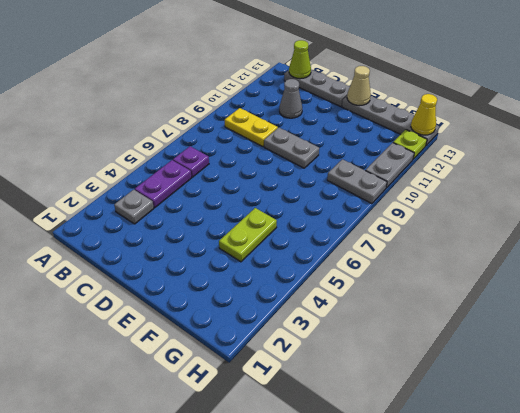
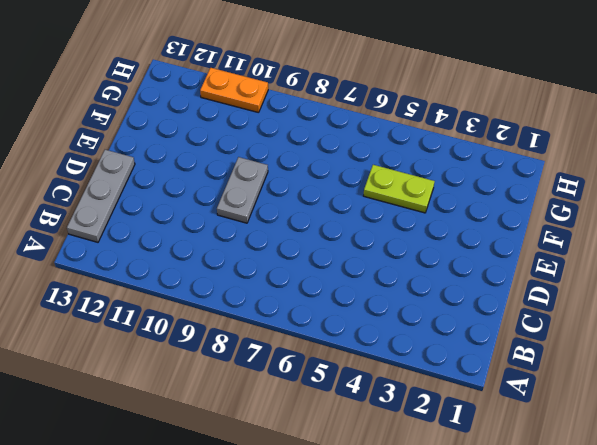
orange 1x2 plate [200,68,268,113] -> grey 1x2 plate [365,143,414,188]
none -> grey 1x1 plate [114,190,154,224]
none -> purple 1x2 plate [135,160,191,208]
none -> purple 1x1 plate [173,146,209,177]

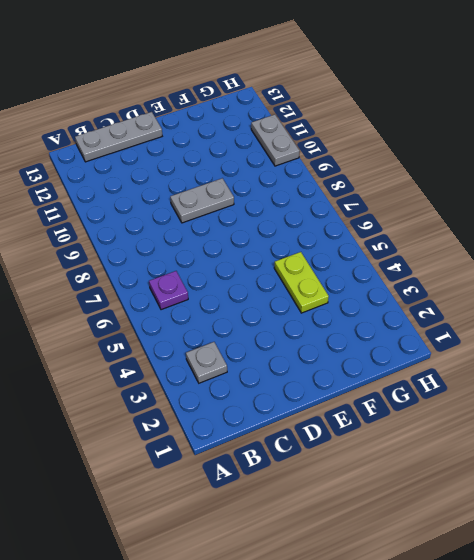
none -> purple 1x2 plate [135,160,191,208]
none -> yellow 1x2 plate [225,108,278,147]
none -> grey 1x1 cone [279,79,302,118]

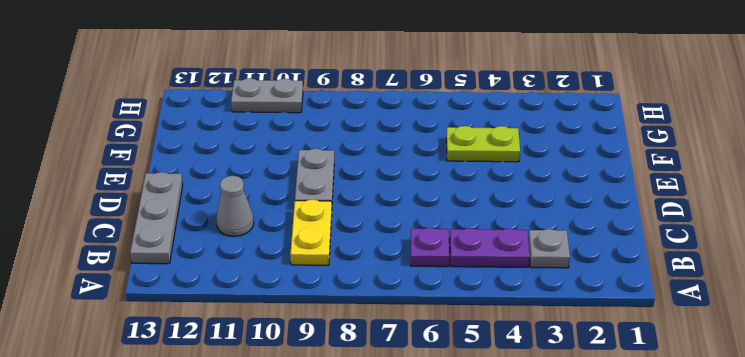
none -> grey 1x4 plate [342,96,439,146]
none -> grey 1x2 plate [327,159,387,204]
none -> lime 1x1 plate [393,130,427,159]

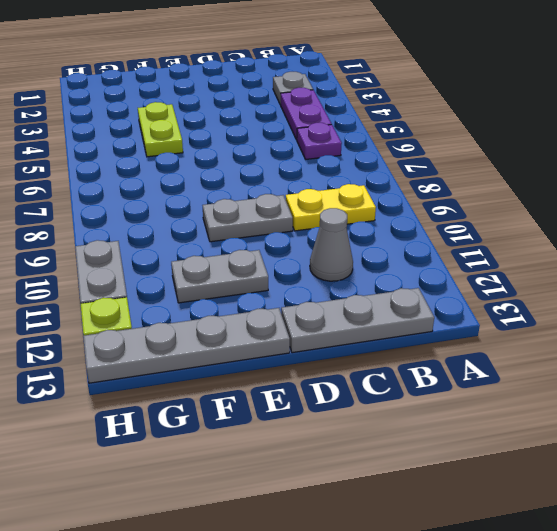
grey 1x2 plate [171,250,268,303] -> grey 1x2 plate moved to [327,159,387,204]
none -> lime 1x1 cone [289,40,311,79]
none -> tan 1x1 cone [347,66,371,106]
none -> yellow 1x1 cone [411,94,437,135]

